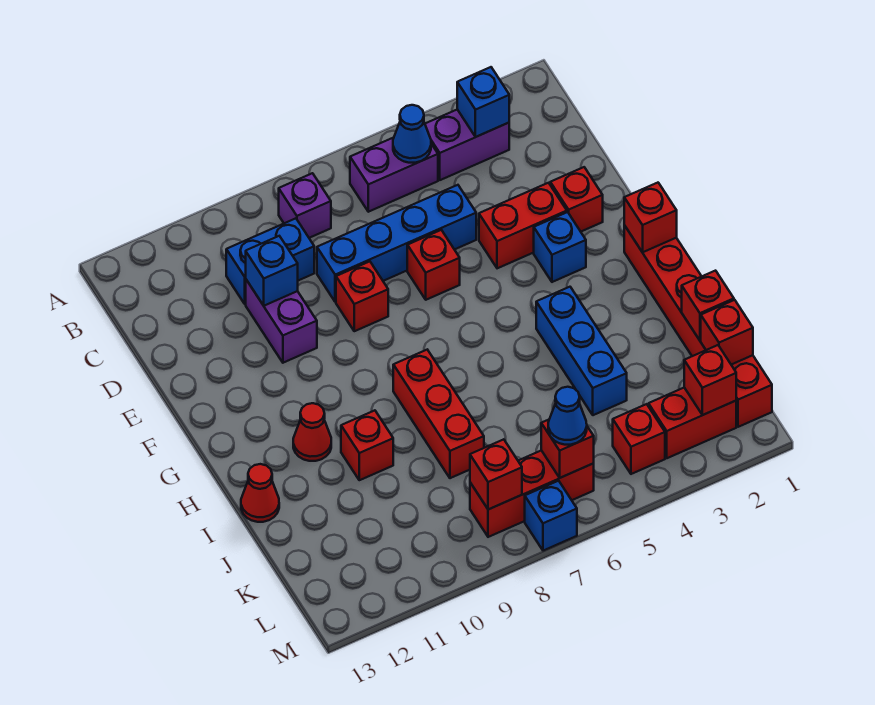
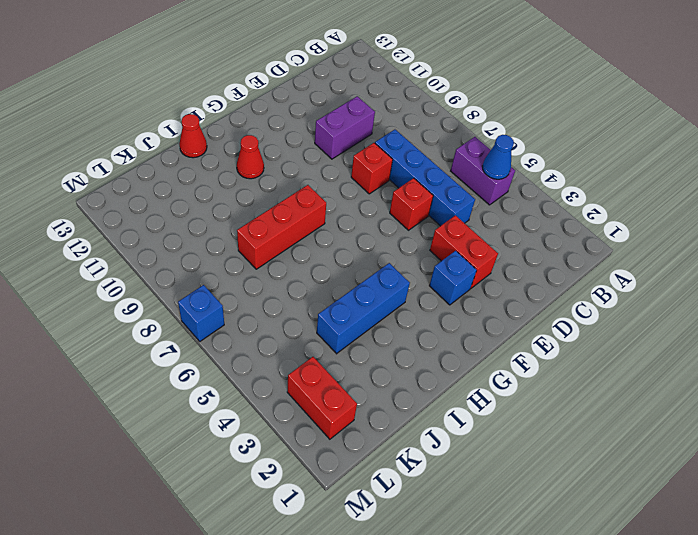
none -> purple 1x2 brick [425,109,509,180]
none -> purple 1x1 brick [279,173,331,238]
none -> blue 1x2 brick [226,218,314,304]
none -> red 1x1 brick [550,167,603,232]

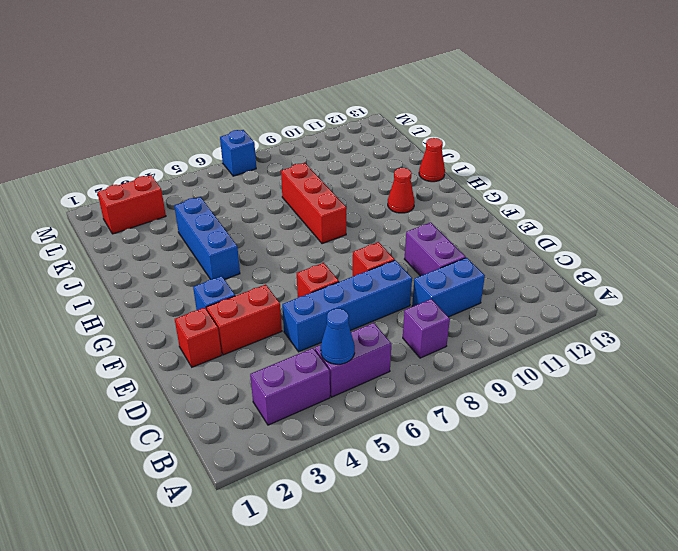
none -> red 1x6 brick [624,225,772,427]
none -> red 1x1 brick [341,410,393,480]
none -> red 1x1 brick [613,404,665,474]
none -> red 1x3 brick [470,450,594,537]

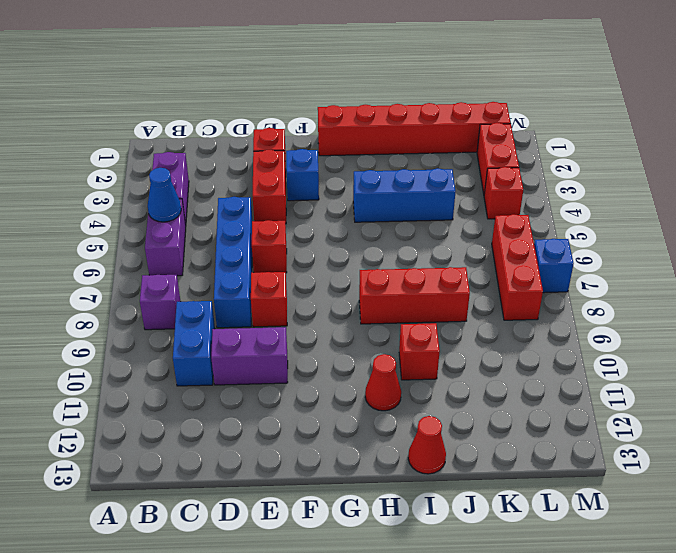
none -> blue 1x1 brick [457,67,509,137]
none -> blue 1x1 brick [246,236,298,306]
none -> red 1x1 brick [624,183,677,252]
none -> red 1x1 brick [682,271,734,340]

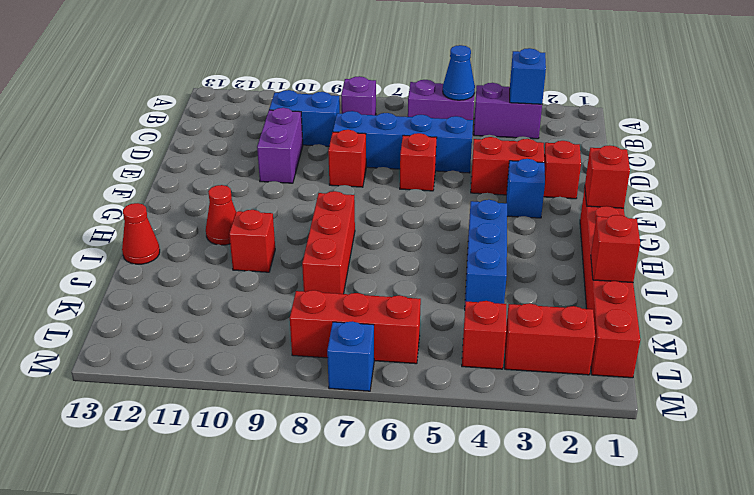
none -> blue 1x1 brick [246,236,298,306]
none -> red 1x1 brick [701,300,753,365]
none -> red 1x1 brick [684,345,736,415]
none -> red 1x1 brick [541,420,594,478]

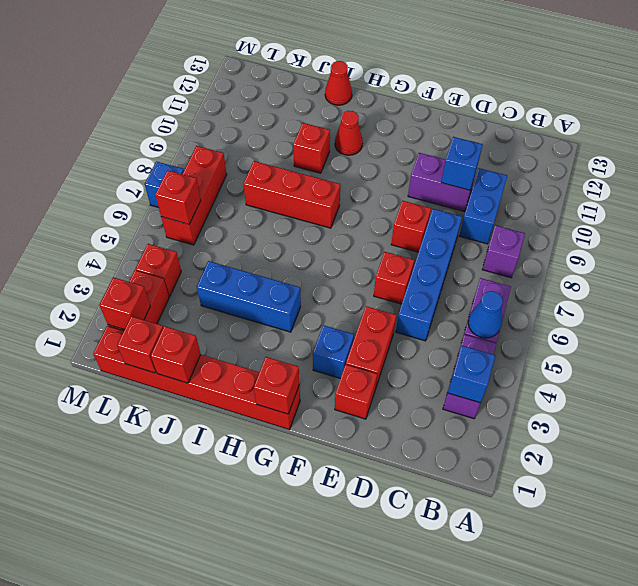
none -> red 1x1 brick [470,439,522,510]
none -> blue 1x1 cone [548,387,587,445]

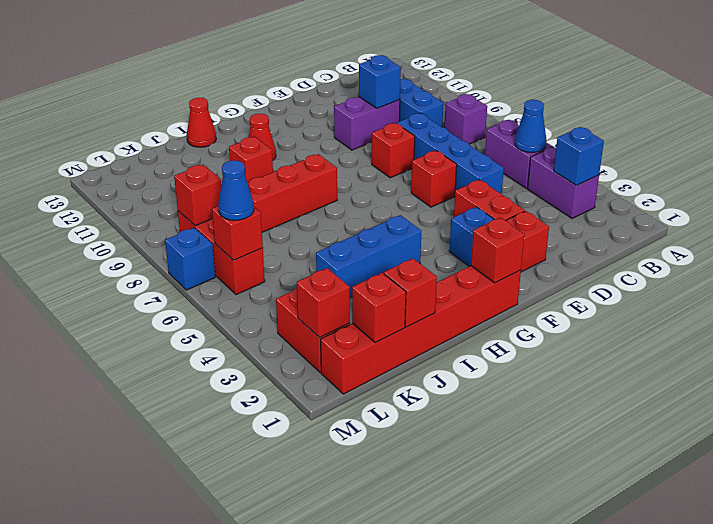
none -> red 1x1 brick [613,404,665,474]

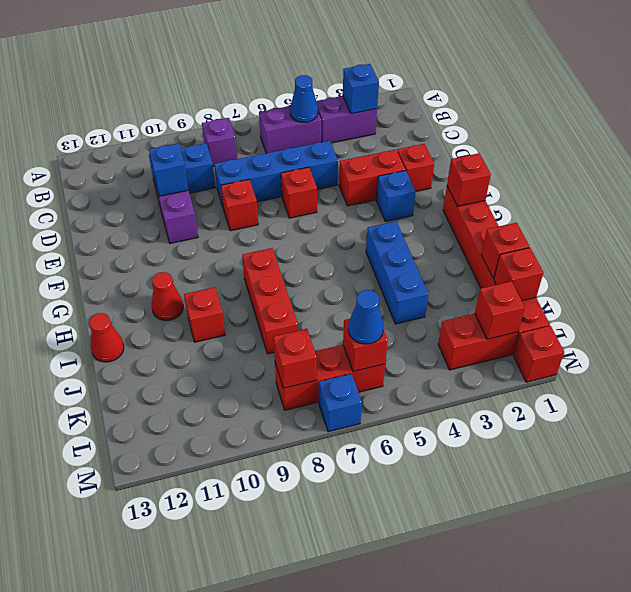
red 1x1 brick [514,326,564,382] -> red 1x1 brick moved to [613,404,665,474]

